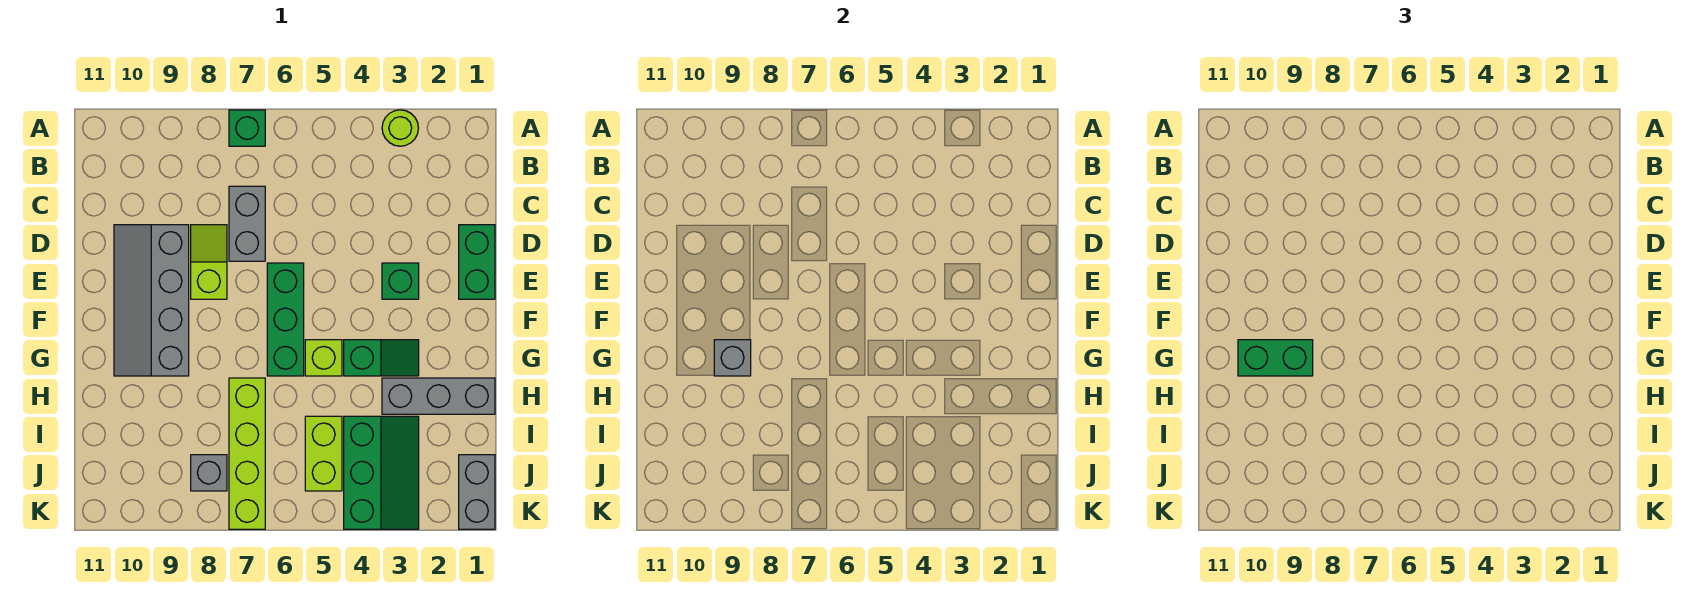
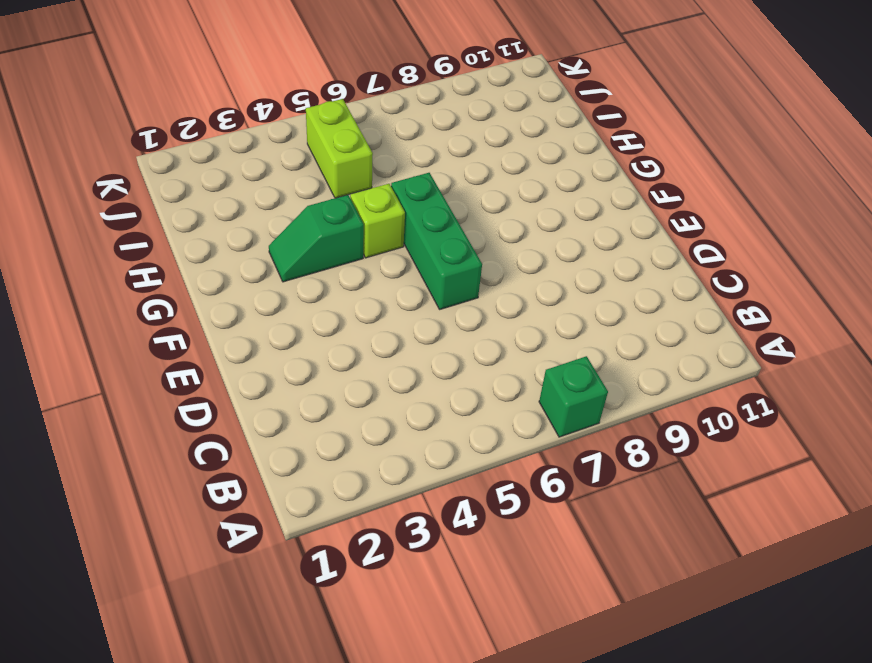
none -> lime 1x1 round brick [382,110,418,146]
none -> grey 1x2 brick [229,186,265,261]
none -> green 1x2 brick [459,225,495,299]

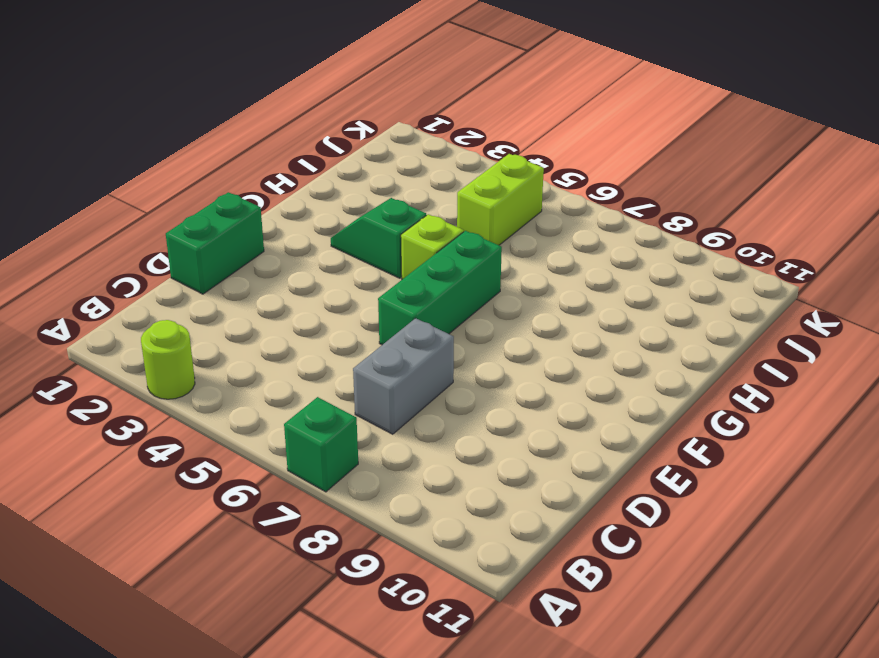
none -> lime 1x2 slope [191,225,227,299]
none -> grey 2x4 slope [114,225,189,376]
none -> green 1x1 brick [382,263,419,299]

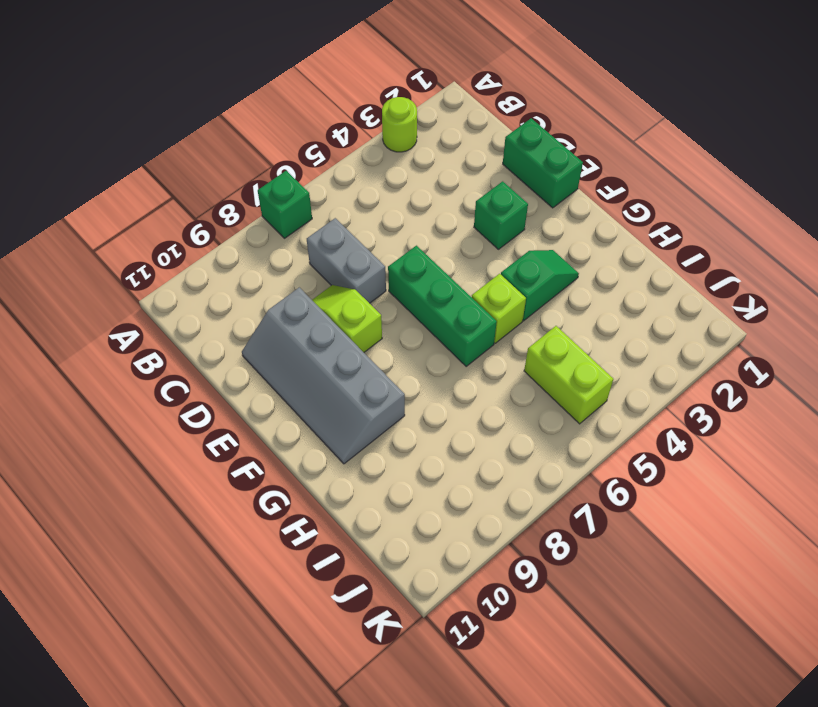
none -> grey 1x3 brick [382,378,495,414]
none -> lime 1x4 brick [229,378,265,529]
none -> green 2x3 slope [344,416,419,529]

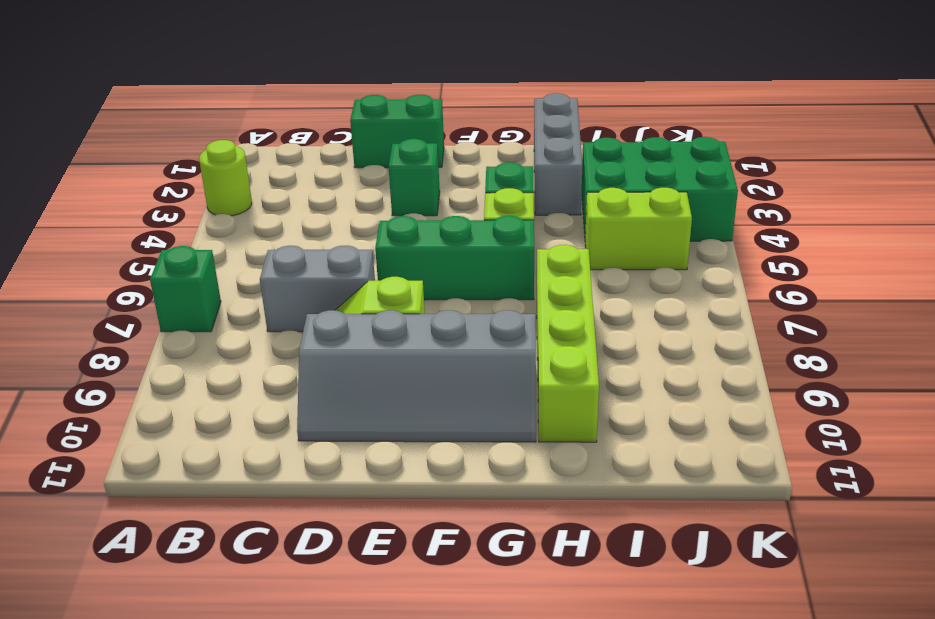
lime 1x4 brick [537,245,599,442] -> lime 1x4 brick turned to [229,378,265,529]
green 2x3 brick [582,137,738,241] -> green 2x3 slope [344,416,419,529]
none -> grey 1x2 brick [459,455,495,529]
none -> grey 1x1 brick [191,455,227,491]
none -> grey 1x1 brick [714,340,751,376]

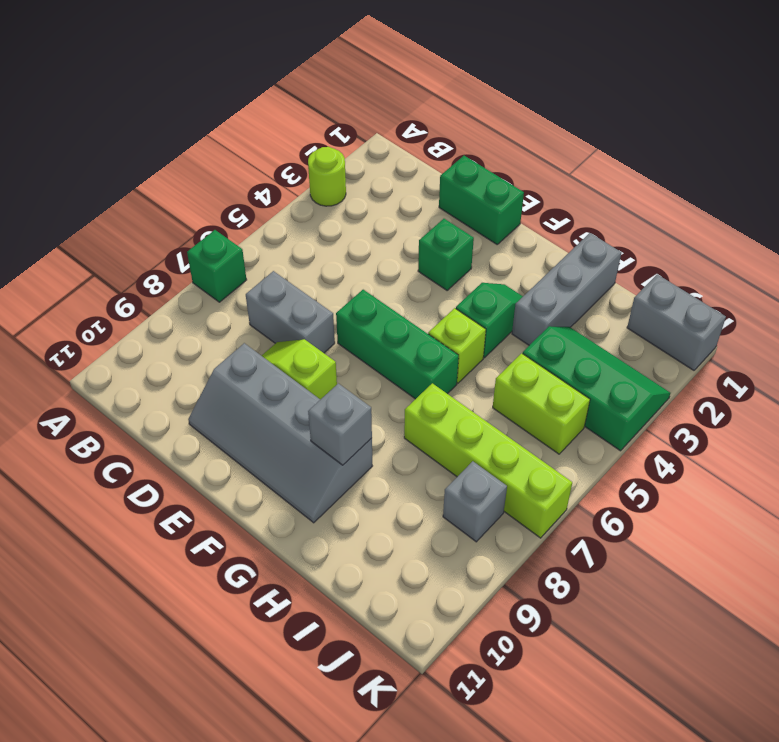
none -> green 1x2 brick [1238,340,1313,376]

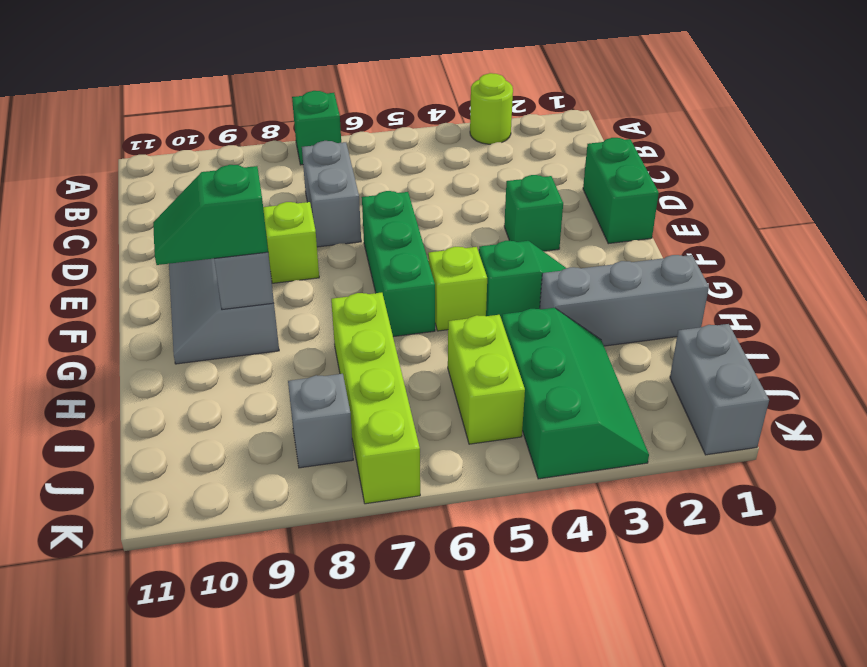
green 1x2 slope [153,165,268,265] -> green 1x2 brick [1238,340,1313,376]

